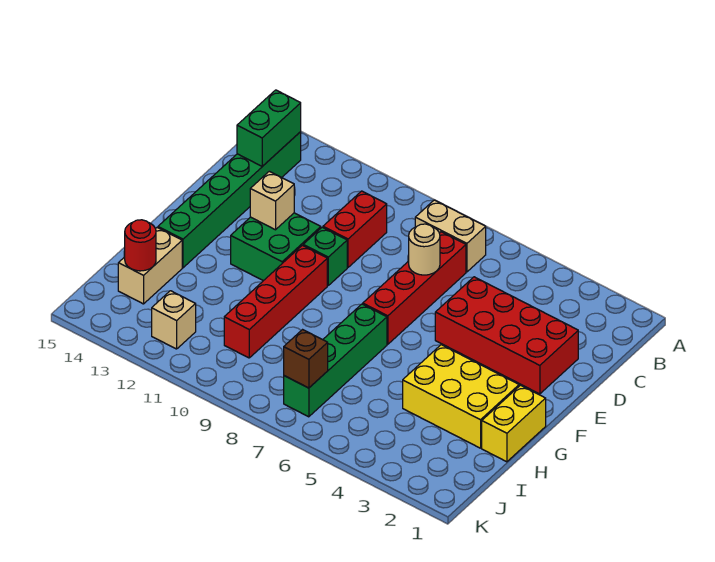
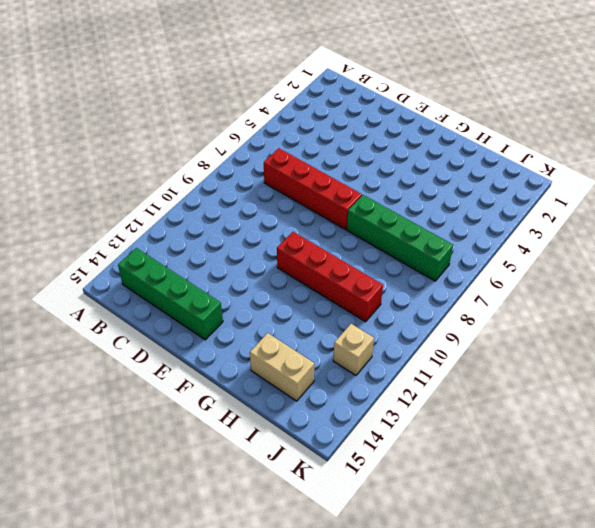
green 1x4 brick [118,248,223,340] -> green 1x6 brick [158,132,301,268]
none -> tan 1x2 brick [415,200,486,272]
none -> red 1x2 brick [323,191,387,267]
none -> red 2x4 brick [435,277,578,394]

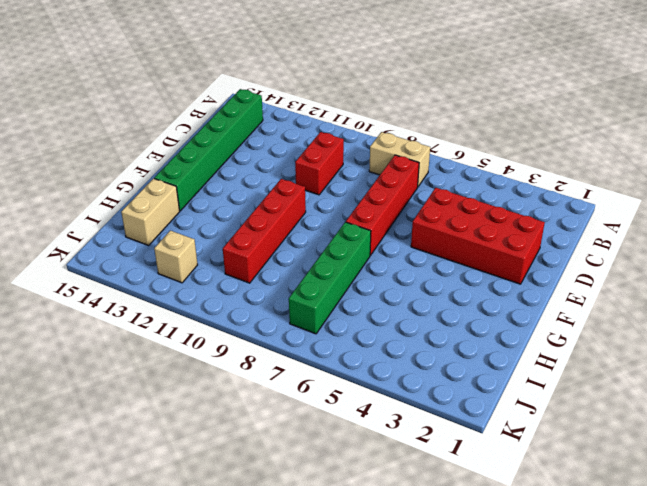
none -> green 1x1 brick [303,227,347,285]
none -> green 2x2 brick [231,213,321,281]
none -> yellow 1x2 brick [482,385,546,462]

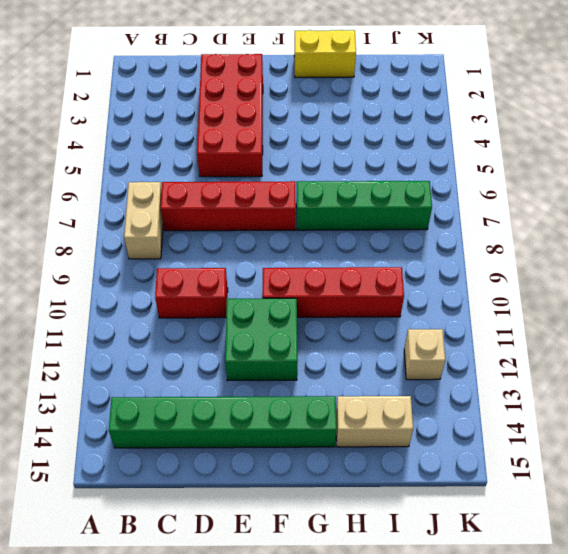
none -> green 1x1 brick [303,227,347,285]
none -> yellow 2x3 brick [403,345,519,448]
none -> green 1x2 brick [237,90,301,166]

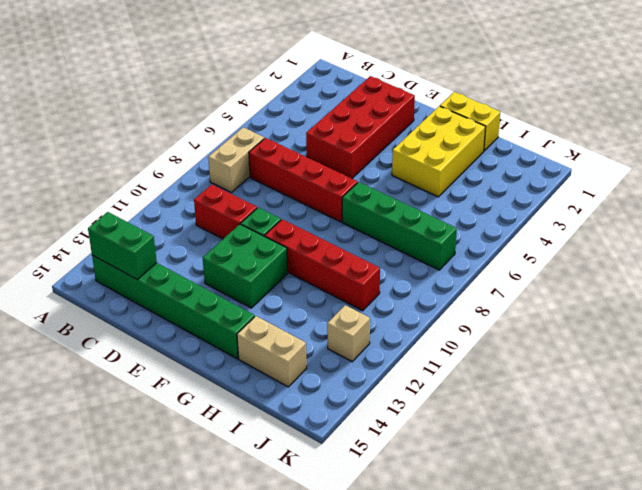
none -> tan 1x1 round brick [409,224,440,275]
none -> tan 1x1 brick [250,171,294,230]
none -> red 1x1 round brick [125,220,156,271]

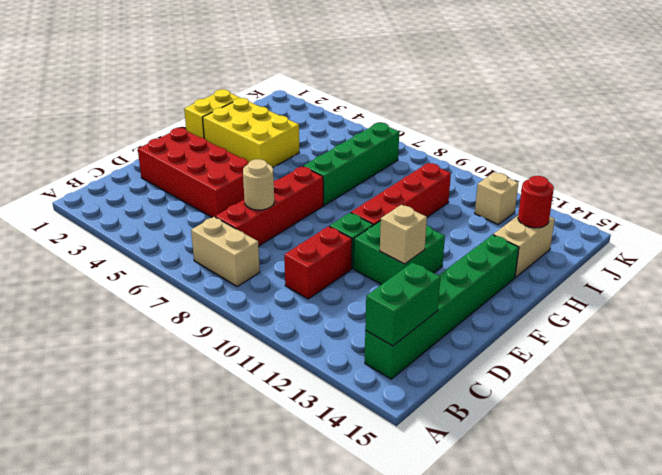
none -> brown 1x1 brick [284,330,328,388]

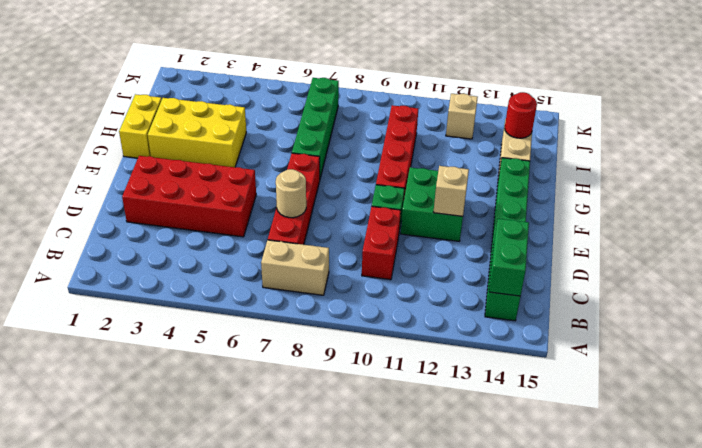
none -> brown 1x1 brick [284,330,328,388]

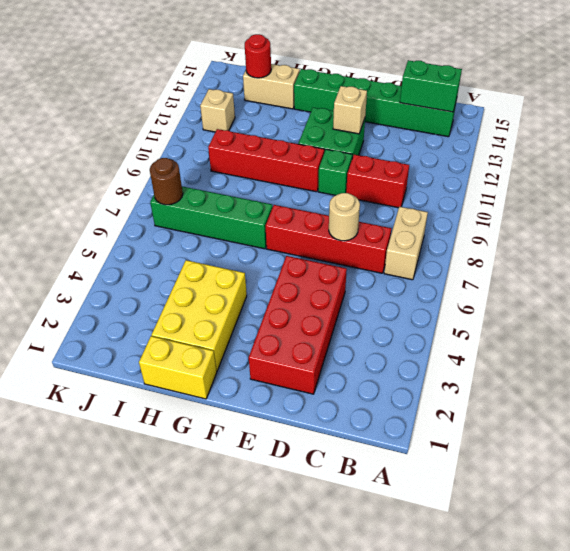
brown 1x1 round brick [150,158,183,205] -> brown 1x1 brick [284,330,328,388]

